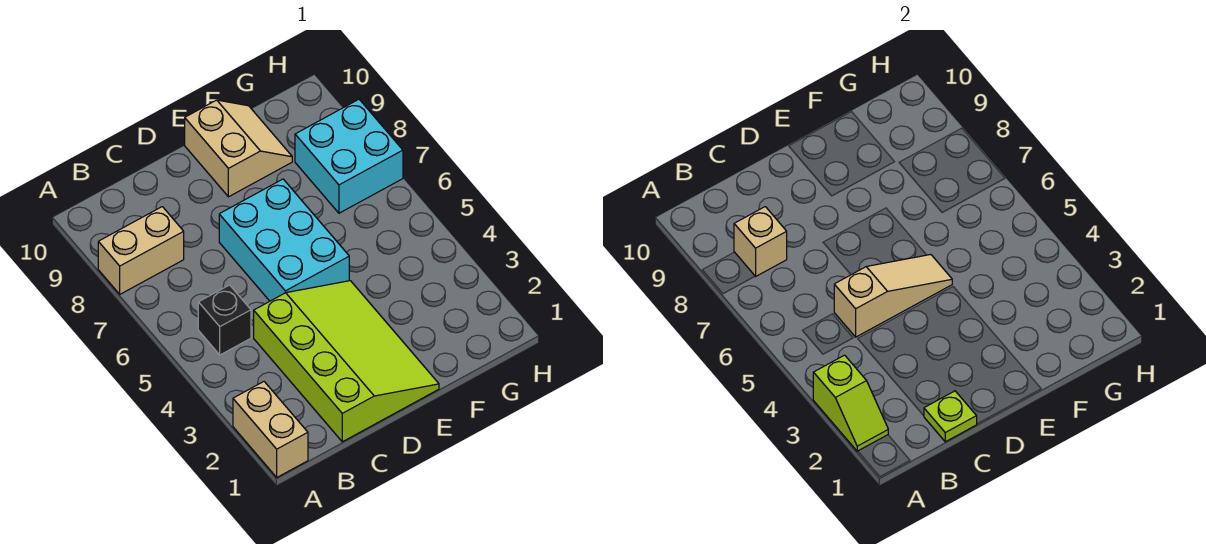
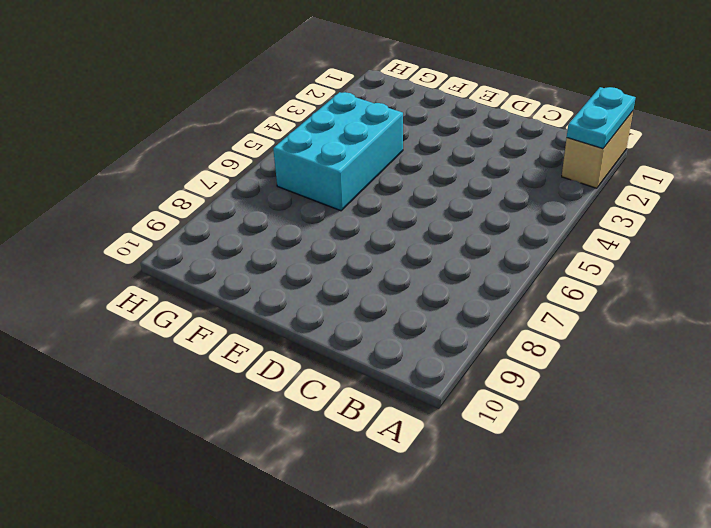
cyan 1x2 plate [567,87,636,149] -> lime 1x2 slope [813,355,888,451]
cyan 2x3 brick [273,92,403,211] -> cyan 2x3 brick moved to [219,179,349,301]
none -> tan 1x2 brick [98,207,184,294]
none -> black 1x1 brick [198,285,251,355]

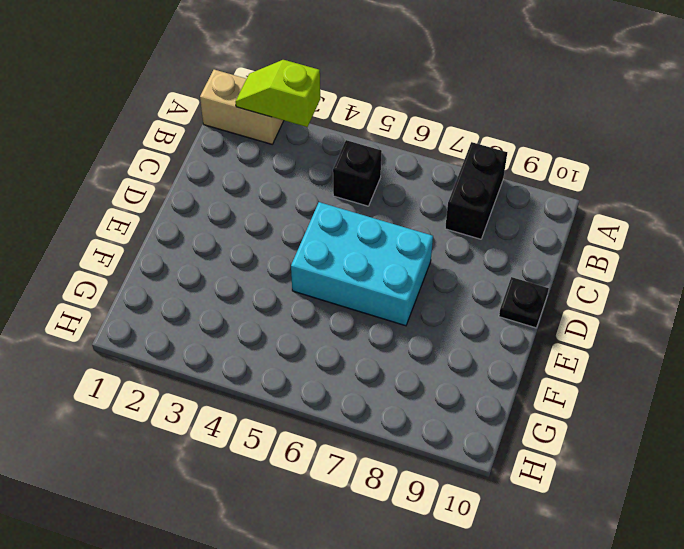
black 1x2 brick [445,142,507,239] -> tan 1x2 brick [98,207,184,294]
black 1x1 plate [499,277,549,328] -> none
none -> lime 3x4 slope [254,281,439,442]
none -> tan 2x2 slope [185,100,292,197]

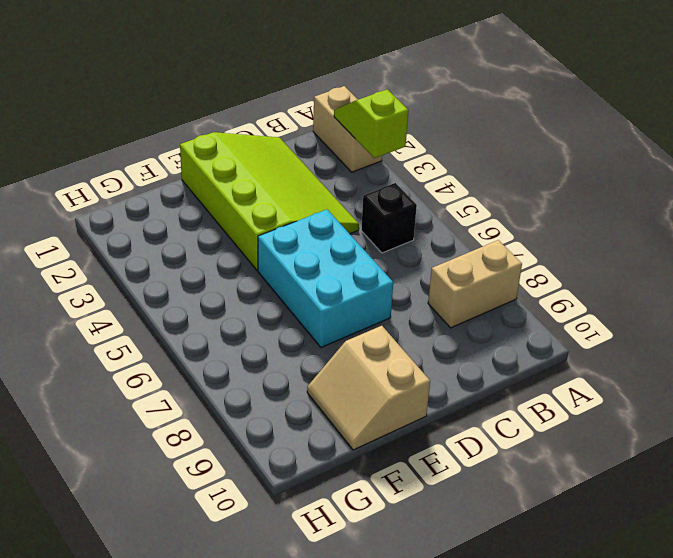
lime 3x4 slope [180,132,359,271] -> lime 3x4 slope turned to [254,281,439,442]
none -> cyan 2x2 brick [295,99,403,213]
none -> tan 1x1 brick [734,207,787,276]

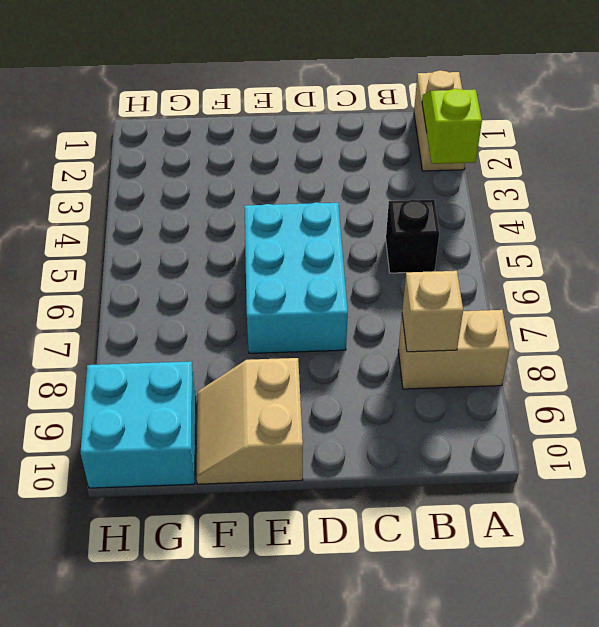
cyan 2x2 brick [80,361,196,488] -> cyan 2x2 brick moved to [295,99,403,213]
none -> lime 3x4 slope [254,281,439,442]
none -> lime 1x1 plate [924,391,977,442]

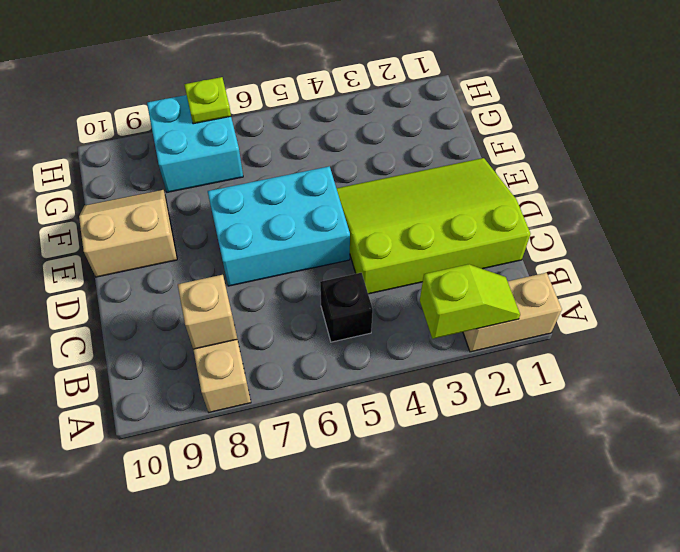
lime 1x1 plate [184,77,231,124] -> lime 1x1 plate moved to [924,391,977,442]
none -> tan 1x3 slope [834,255,952,337]

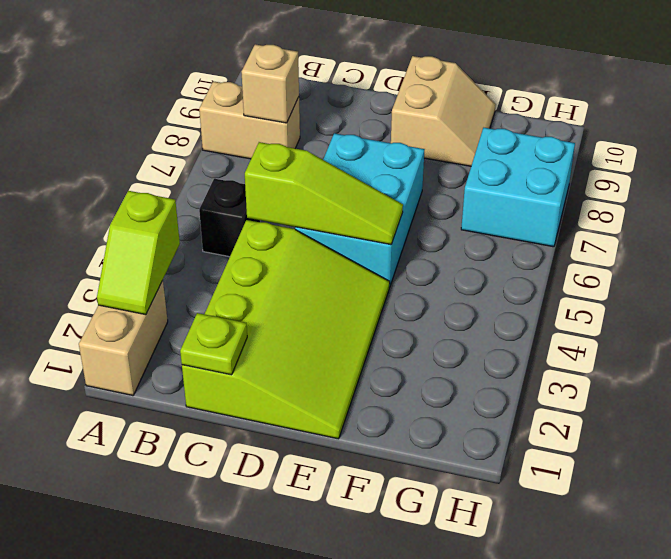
lime 1x3 slope [245,142,403,245] -> tan 1x3 slope [834,255,952,337]

